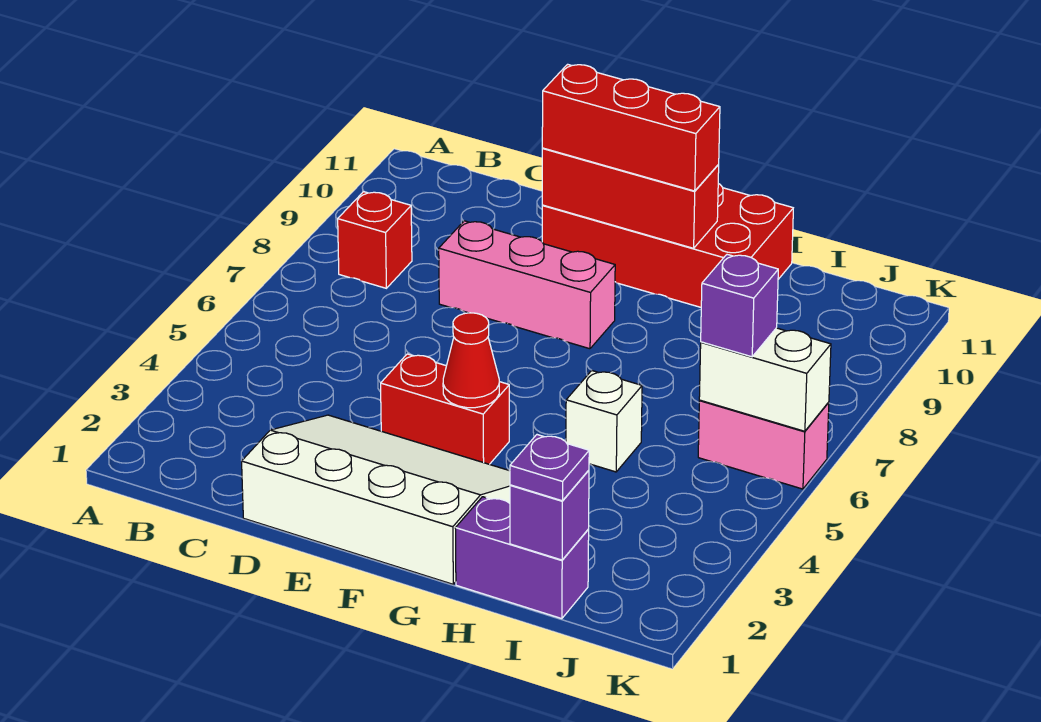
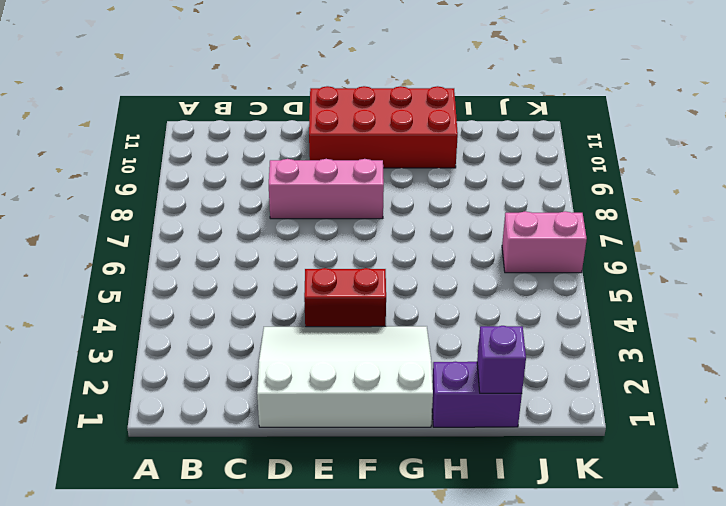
none -> red 1x1 brick [338,192,412,288]
none -> white 1x1 brick [566,371,642,472]
none -> red 1x3 brick [542,148,719,248]

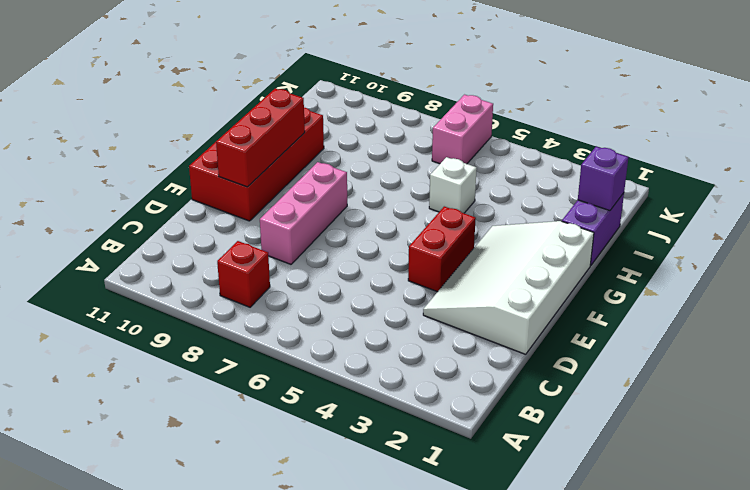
none -> red 1x1 cone [443,313,499,408]
none -> white 1x2 brick [699,328,831,431]
none -> red 1x3 brick [542,64,720,191]

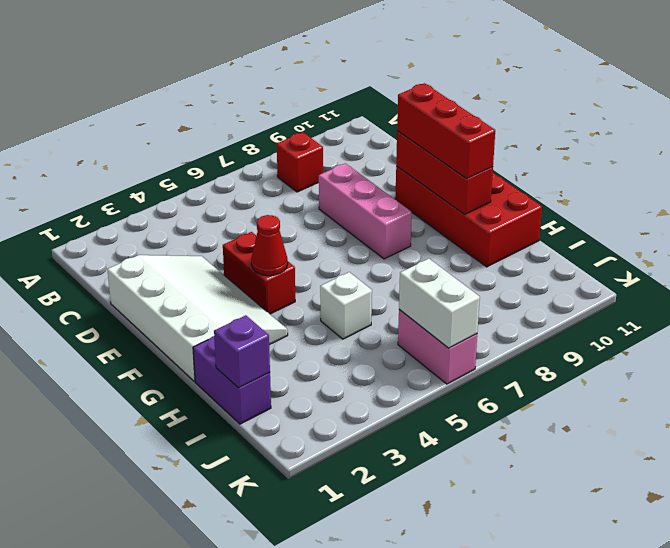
none -> purple 1x1 plate [510,435,589,501]
none -> purple 1x1 brick [701,254,778,357]

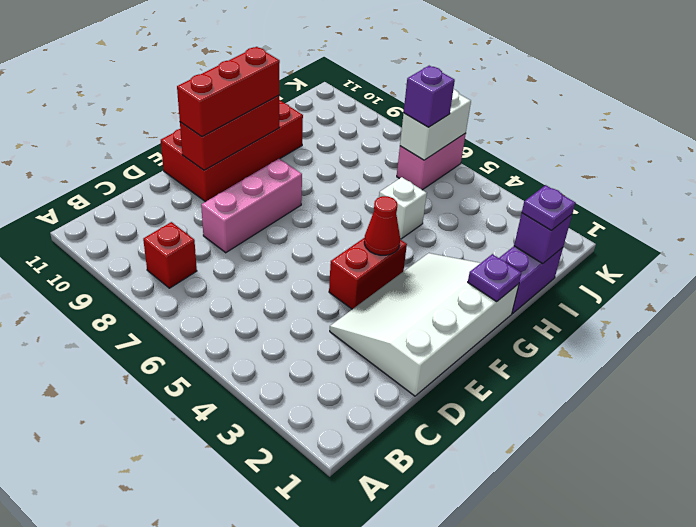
purple 1x1 plate [468,254,521,302] -> none

